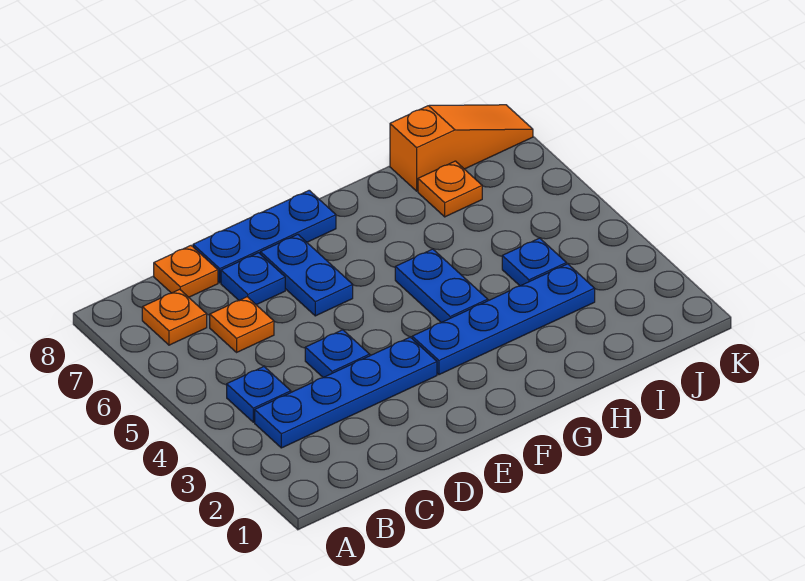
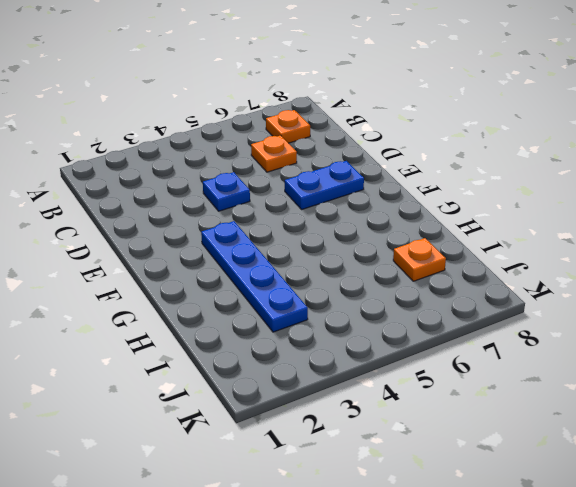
none -> blue 1x4 plate [255,337,437,448]
none -> blue 1x1 plate [227,367,291,422]
none -> orange 1x1 plate [154,246,218,297]

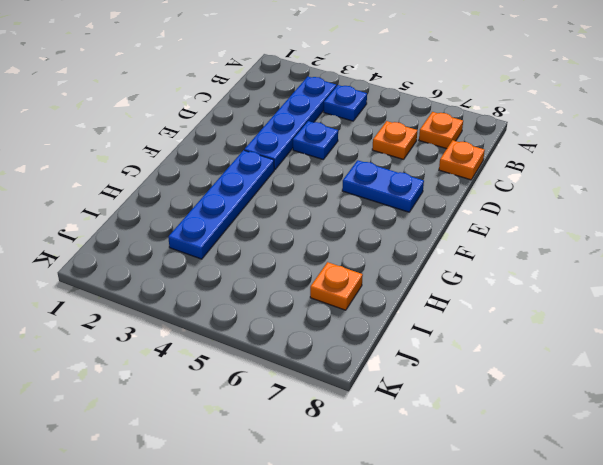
none -> blue 1x1 plate [221,253,285,305]
none -> blue 1x3 plate [193,190,336,283]
none -> blue 1x2 plate [395,249,488,323]

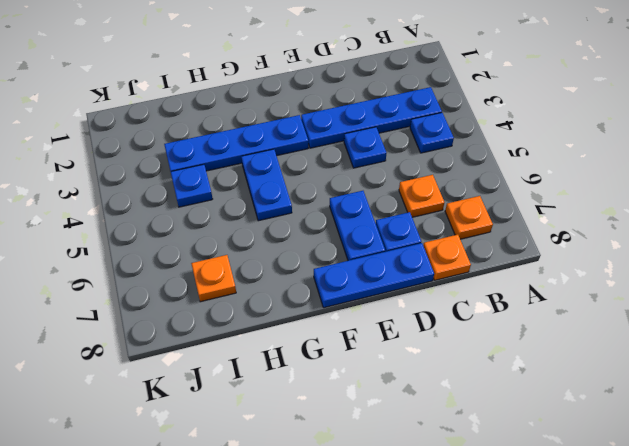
none -> orange 1x3 slope [390,105,533,191]

